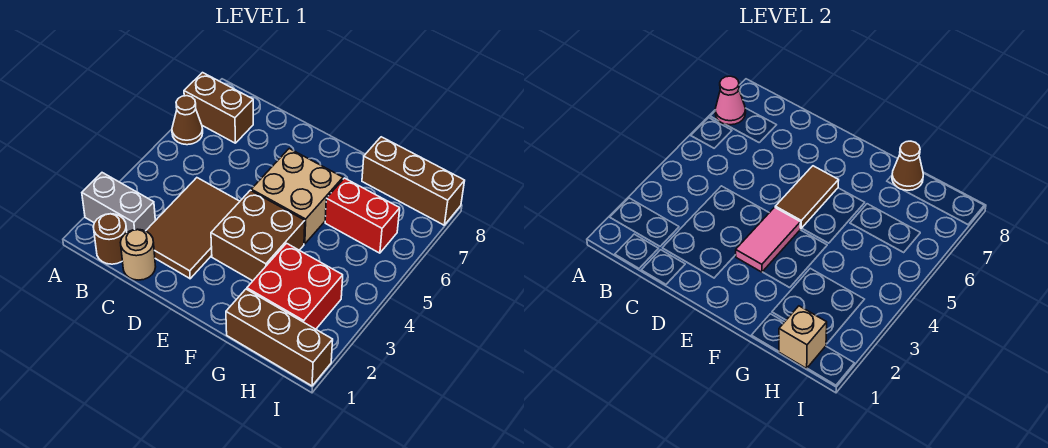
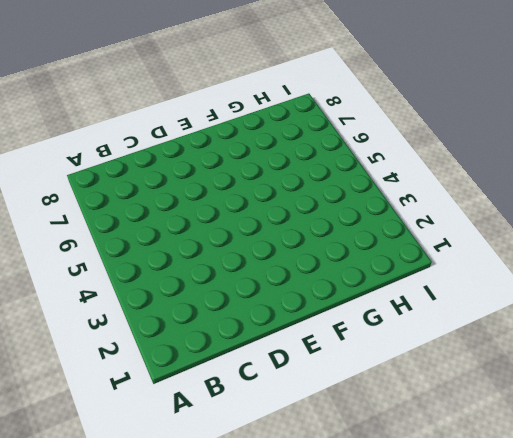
none -> grey 1x2 brick [82,173,155,232]
none -> brown 1x1 cone [172,96,203,145]
none -> brown 1x2 brick [184,73,253,143]

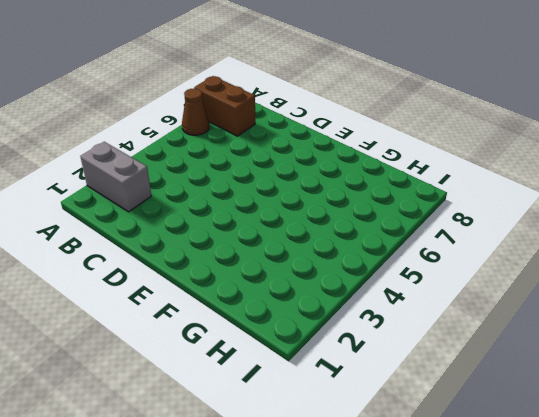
none -> brown 1x1 round brick [93,214,127,264]
none -> tan 1x1 round brick [120,229,156,280]
none -> brown 2x3 tile [146,178,240,279]

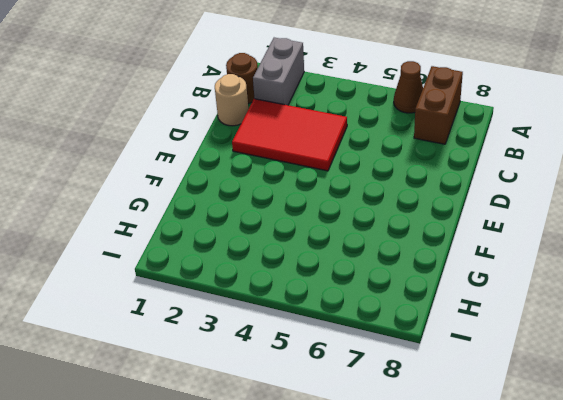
red 2x3 tile [232,99,347,171] -> brown 2x3 tile [146,178,240,279]
none -> brown 2x2 brick [211,190,305,281]
none -> tan 2x2 brick [251,149,343,244]
none -> brown 1x3 brick [226,289,333,386]

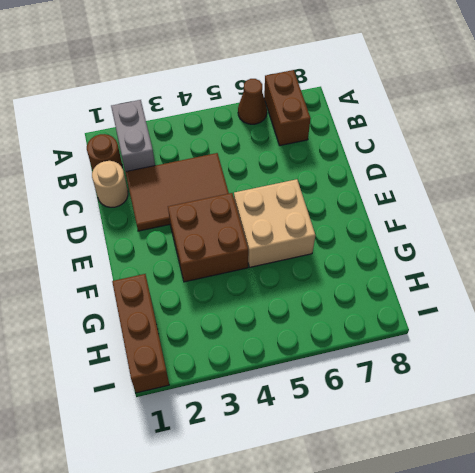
none -> red 2x2 brick [247,243,343,329]
none -> red 1x2 brick [325,178,400,253]
none -> brown 1x3 brick [362,137,465,225]

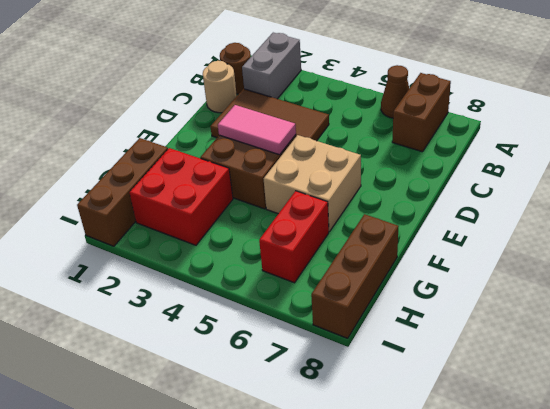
none -> pink 1x1 cone [715,76,746,125]
none -> brown 1x2 tile [775,166,839,228]
none -> brown 1x1 cone [892,141,923,190]

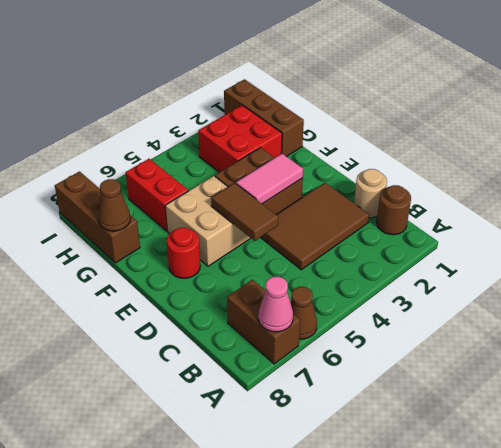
brown 1x2 tile [211,183,278,241] -> brown 1x2 tile turned to [775,166,839,228]
red 1x1 round brick [167,228,200,278] -> none
none -> grey 1x2 brick [82,173,155,232]
none -> tan 1x1 brick [779,306,827,368]

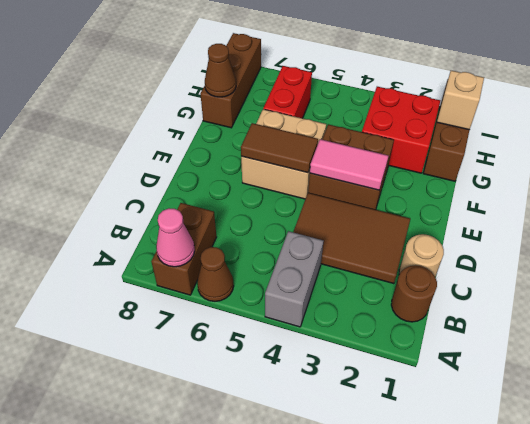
grey 1x2 brick [265,231,323,327] -> grey 1x2 brick moved to [82,173,155,232]

